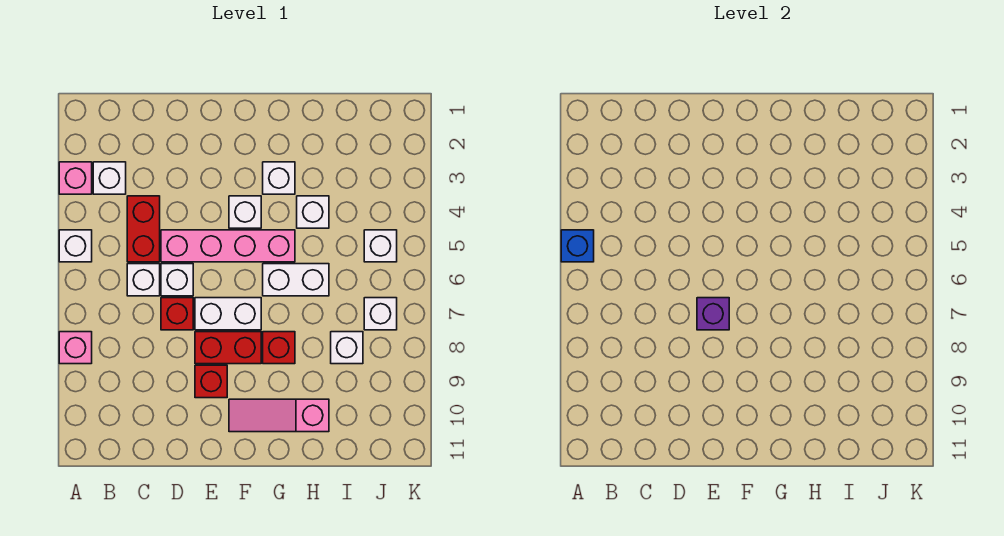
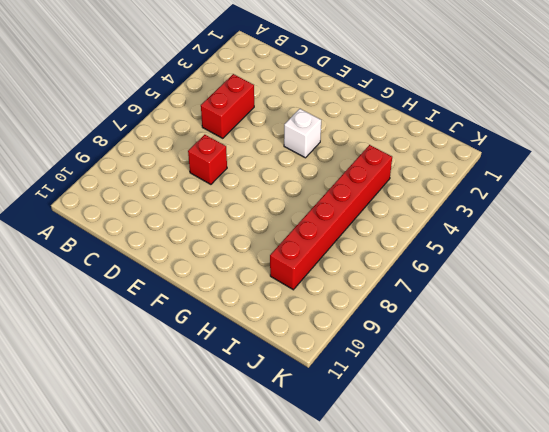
red 1x6 brick [270,145,392,290] -> white 1x1 brick [331,332,363,364]
none -> pink 1x1 brick [59,162,92,194]
none -> white 1x1 brick [59,230,92,262]
none -> pink 1x1 brick [59,332,92,364]

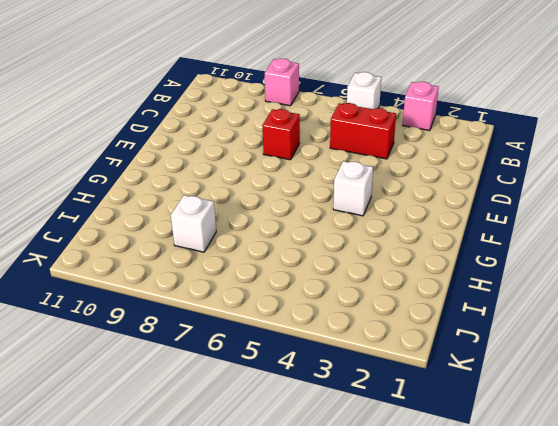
none -> white 1x1 brick [93,162,126,194]
none -> white 1x1 brick [127,264,160,296]
none -> pink 1x4 brick [161,230,295,262]

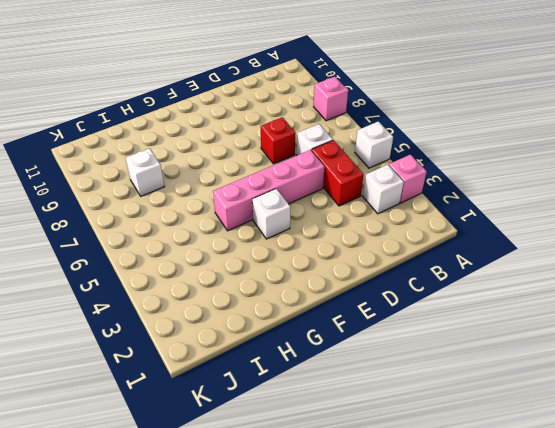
none -> white 1x1 brick [161,264,193,296]
none -> white 1x2 brick [195,298,261,330]
none -> red 1x2 brick [195,332,261,364]

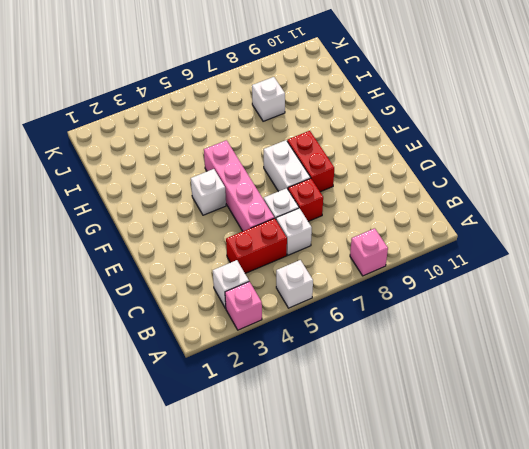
none -> red 1x1 brick [195,365,227,398]
none -> pink 1x3 slope [229,399,329,432]
none -> white 1x1 brick [263,162,295,194]

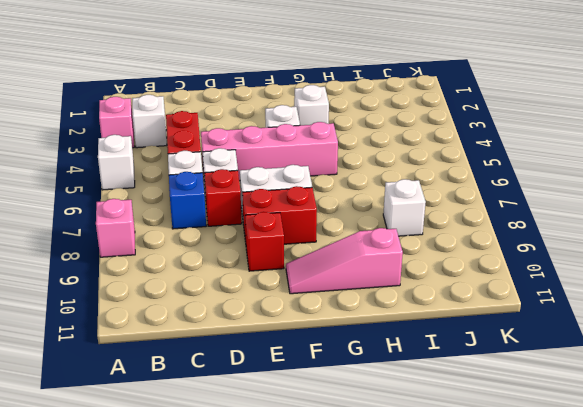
blue 1x1 brick [169,172,206,229] -> blue 1x1 brick moved to [561,230,594,262]
none -> white 1x2 brick [263,264,329,296]
none -> red 1x1 brick [263,332,295,364]
none -> white 1x1 brick [297,196,329,228]

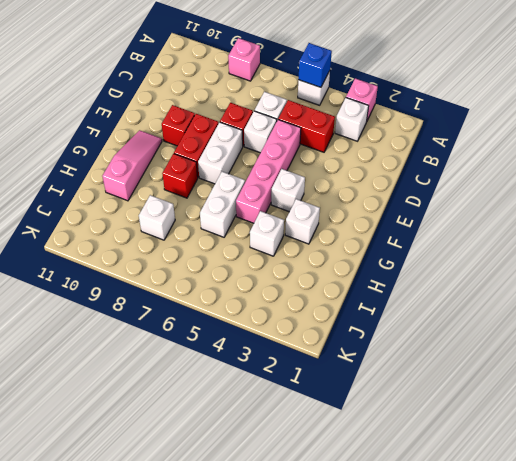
none -> white 1x1 brick [364,230,397,262]
none -> white 1x1 brick [364,298,397,330]
none -> purple 1x1 brick [697,298,729,330]

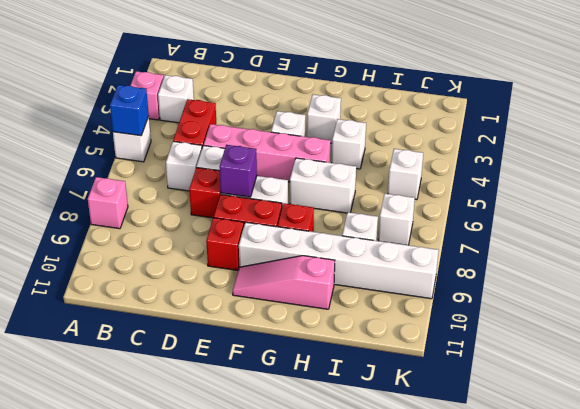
white 1x6 brick [239,222,439,299] -> none

